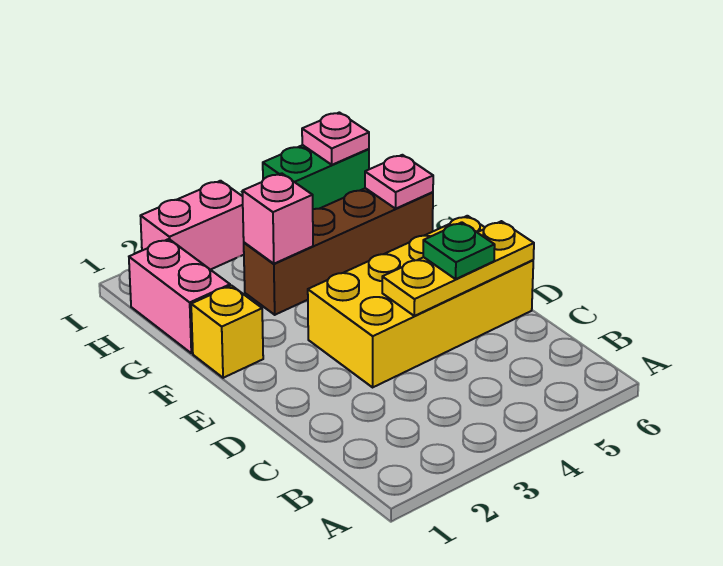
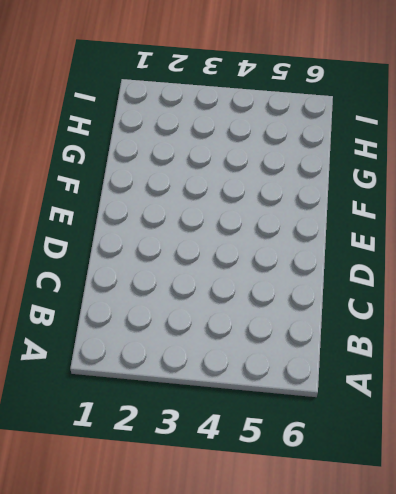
none -> yellow 2x4 brick [308,216,533,387]
none -> yellow 1x1 brick [191,286,263,378]

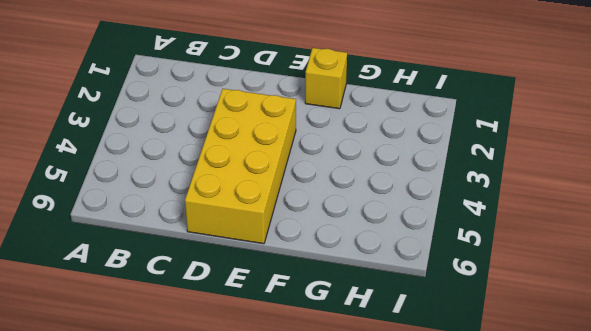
none -> pink 1x2 brick [129,239,230,353]
none -> brown 1x4 brick [244,188,433,315]

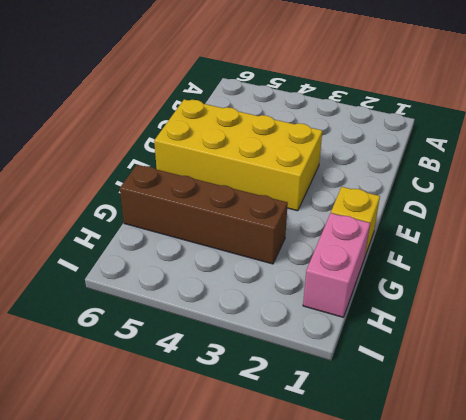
none -> pink 1x2 brick [141,181,244,270]
none -> green 1x2 brick [263,145,369,209]

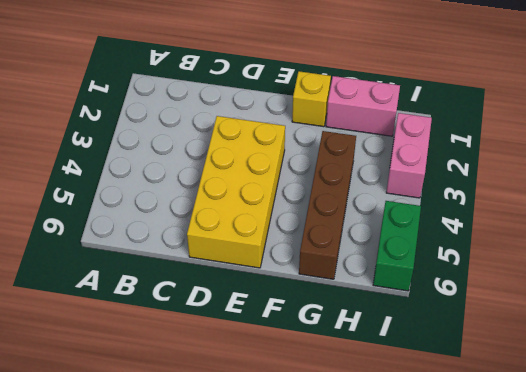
none -> yellow 1x3 plate [382,221,534,316]
none -> pink 1x1 brick [242,173,313,264]

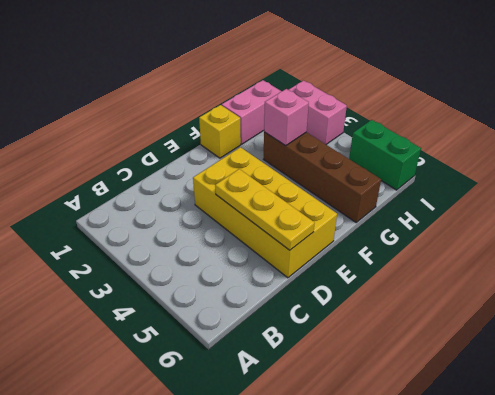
none -> pink 1x1 plate [365,155,433,209]
none -> pink 1x1 plate [302,112,369,165]

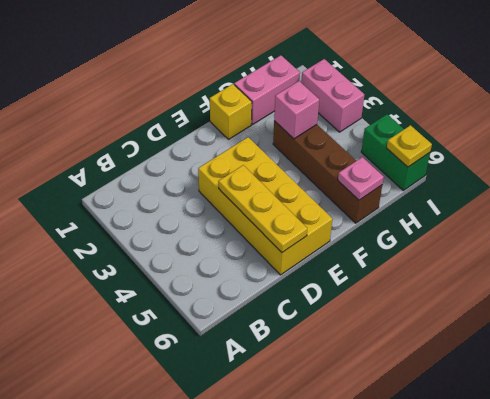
yellow 1x1 plate [387,125,432,167] -> pink 1x1 plate [302,112,369,165]
none -> green 1x1 plate [423,222,495,279]

